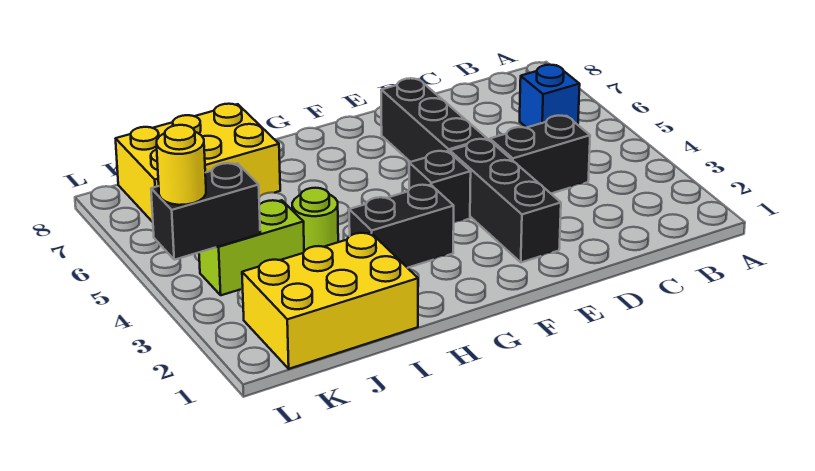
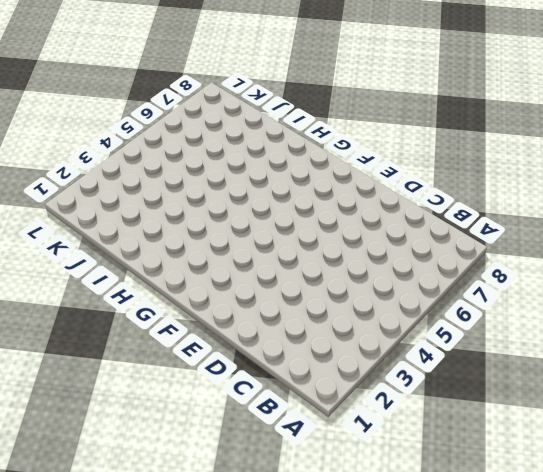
none -> blue 1x1 brick [520,65,580,128]
none -> black 1x2 brick [490,116,590,193]
none -> black 1x3 brick [450,139,561,262]

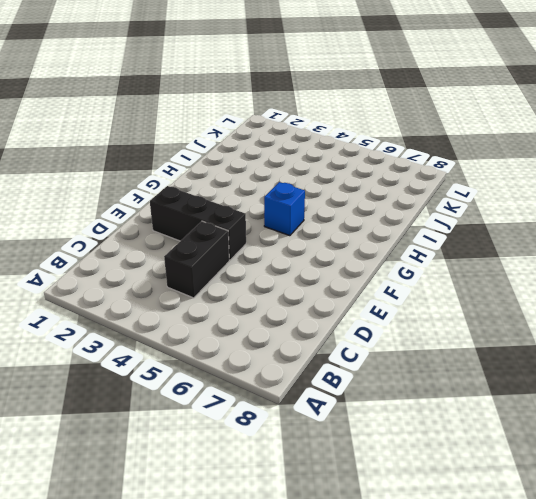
blue 1x1 brick [264,182,305,236] -> blue 1x1 brick moved to [520,65,580,128]
none -> black 1x3 brick [381,78,487,162]
none -> black 1x1 brick [409,151,471,222]
none -> black 1x2 brick [349,185,454,268]

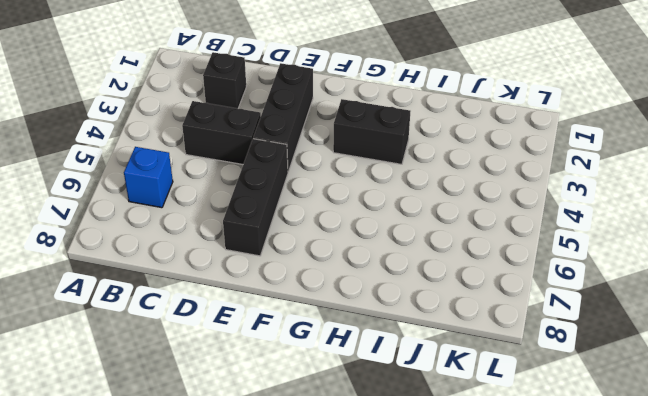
black 1x1 brick [203,52,246,108] -> black 1x1 brick moved to [409,151,471,222]
none -> yellow 2x3 brick [242,233,418,369]
none -> lime 1x1 round brick [292,188,338,251]
none -> yellow 2x3 brick [116,104,280,222]

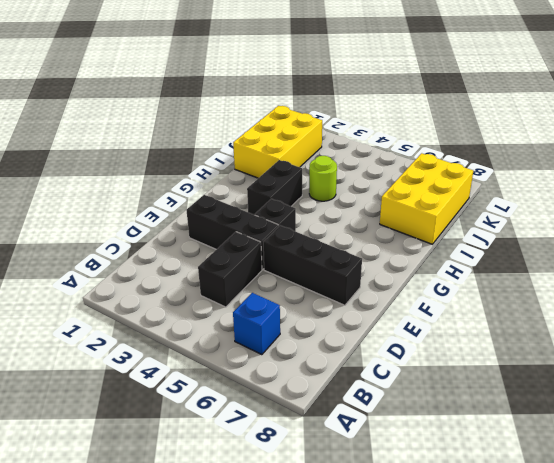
none -> lime 1x2 brick [199,200,304,295]
none -> black 1x2 brick [151,163,260,260]
none -> yellow 1x1 round brick [157,125,206,205]

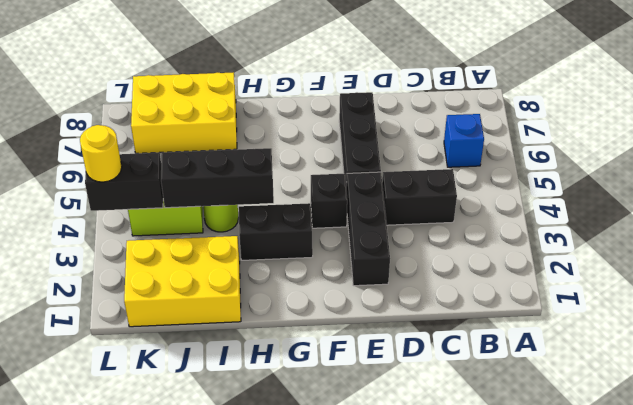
black 1x3 brick [161,148,274,208] -> none

